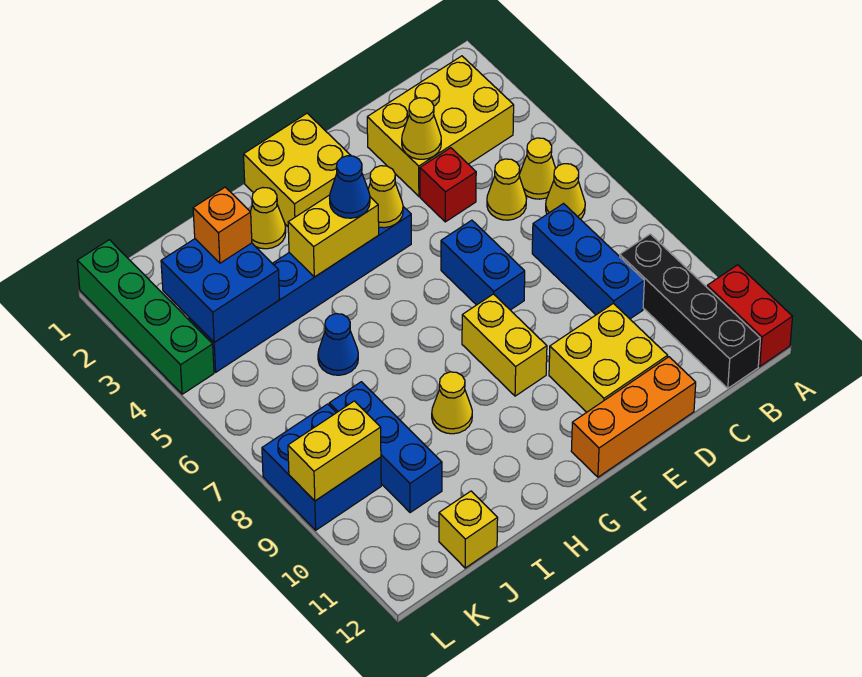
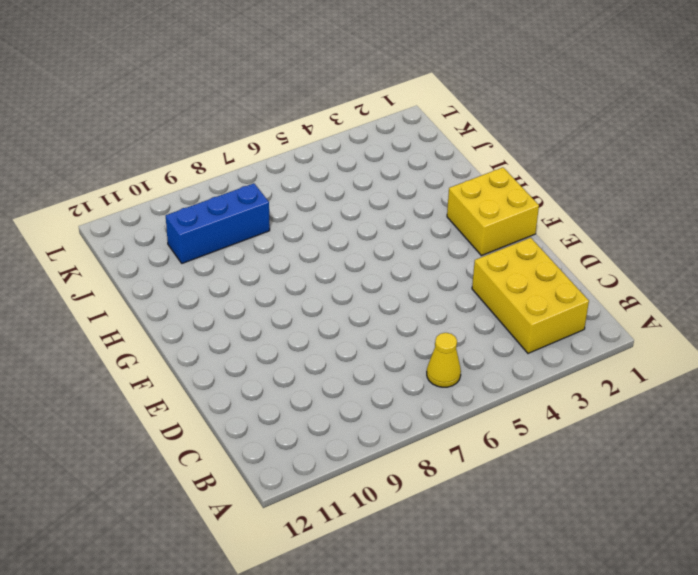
none -> red 1x2 brick [707,265,793,366]
none -> yellow 1x1 cone [519,138,556,199]
none -> black 1x4 brick [620,234,760,388]

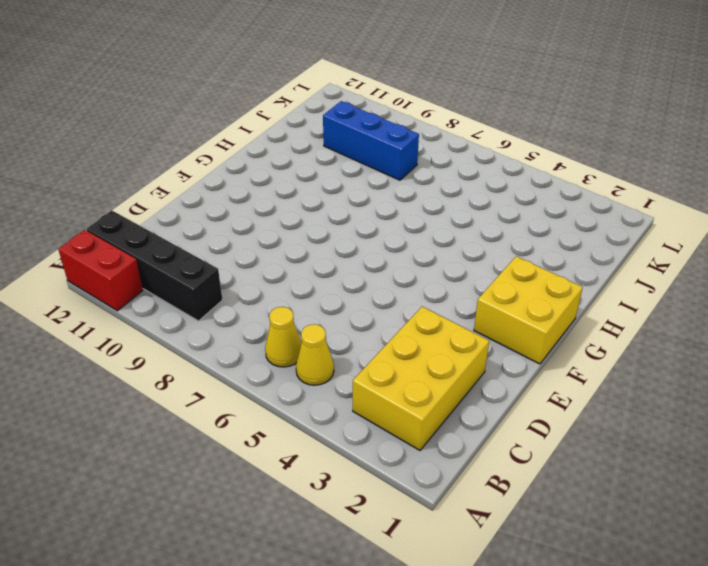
none -> yellow 1x1 cone [487,159,527,220]
none -> blue 1x3 brick [532,204,644,319]
none -> red 1x1 brick [420,148,476,222]

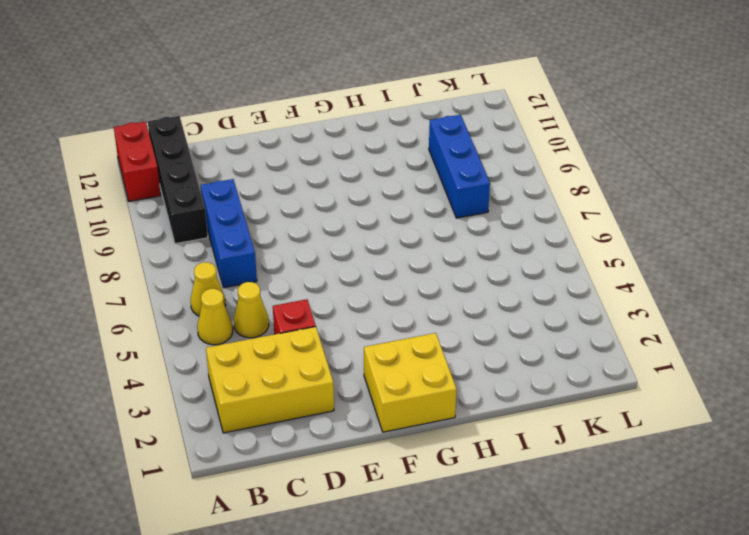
none -> yellow 2x2 brick [549,303,668,412]
none -> orange 1x3 brick [571,357,696,477]
none -> blue 1x2 brick [441,220,525,310]

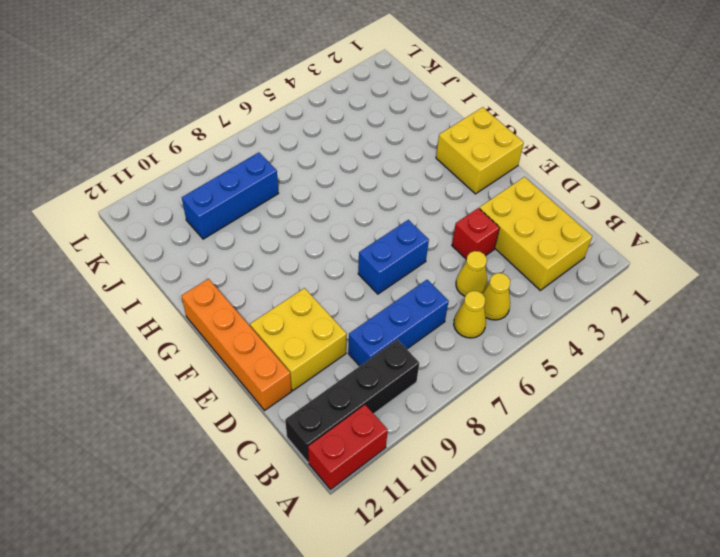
orange 1x4 brick [181,279,292,410] -> orange 1x3 brick [571,357,696,477]
none -> blue 1x6 brick [189,207,411,372]
none -> yellow 1x2 brick [462,294,547,396]
none -> yellow 1x1 cone [250,188,286,249]

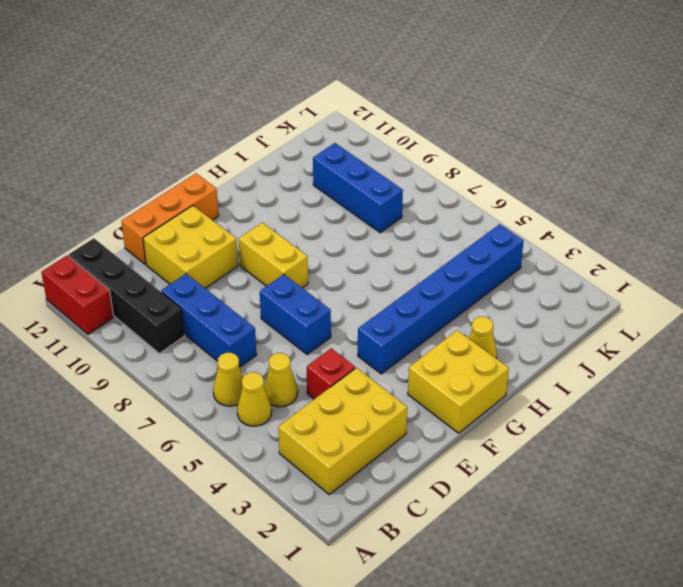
none -> yellow 1x1 cone [432,372,472,434]
none -> blue 1x1 cone [318,314,358,375]
none -> yellow 1x1 brick [439,491,498,568]

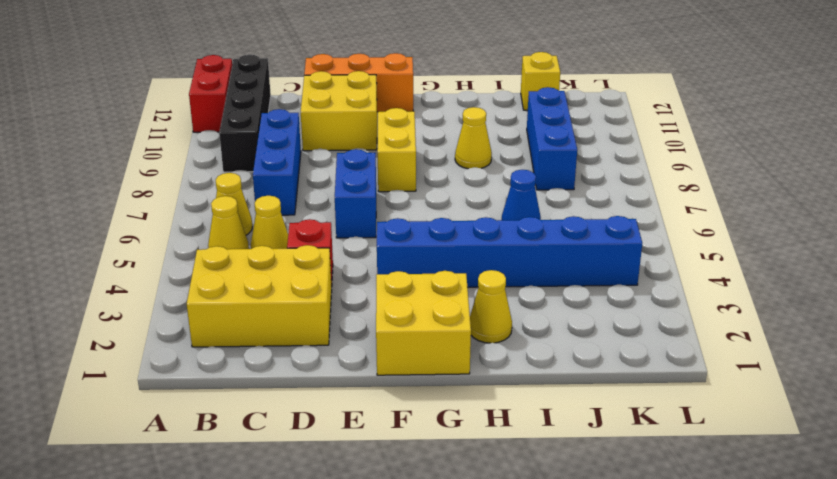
none -> blue 2x2 brick [262,404,381,530]
none -> green 1x4 brick [77,240,214,394]
none -> yellow 1x1 cone [402,98,441,159]

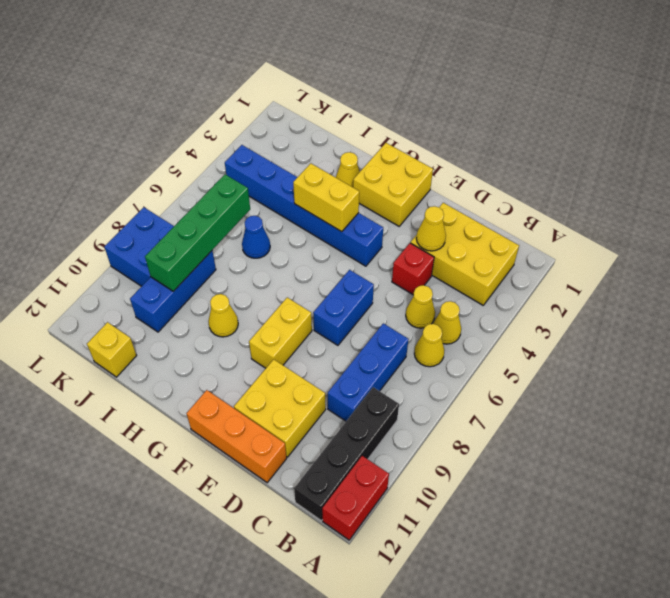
green 1x4 brick [145,174,250,292] -> green 1x4 brick moved to [77,240,214,394]
none -> yellow 1x1 cone [368,166,403,228]
none -> blue 2x2 brick [161,239,280,342]
none -> yellow 1x2 brick [288,401,381,501]

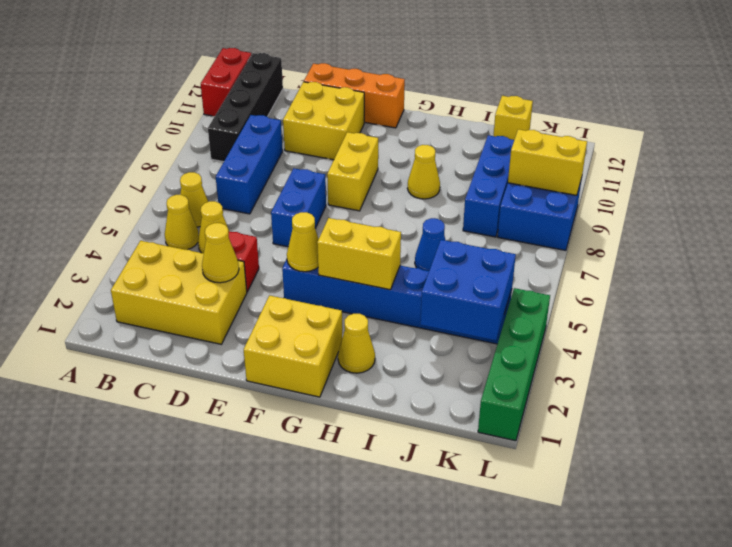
none -> blue 1x1 cone [330,156,370,218]
none -> orange 1x1 brick [193,187,252,263]

